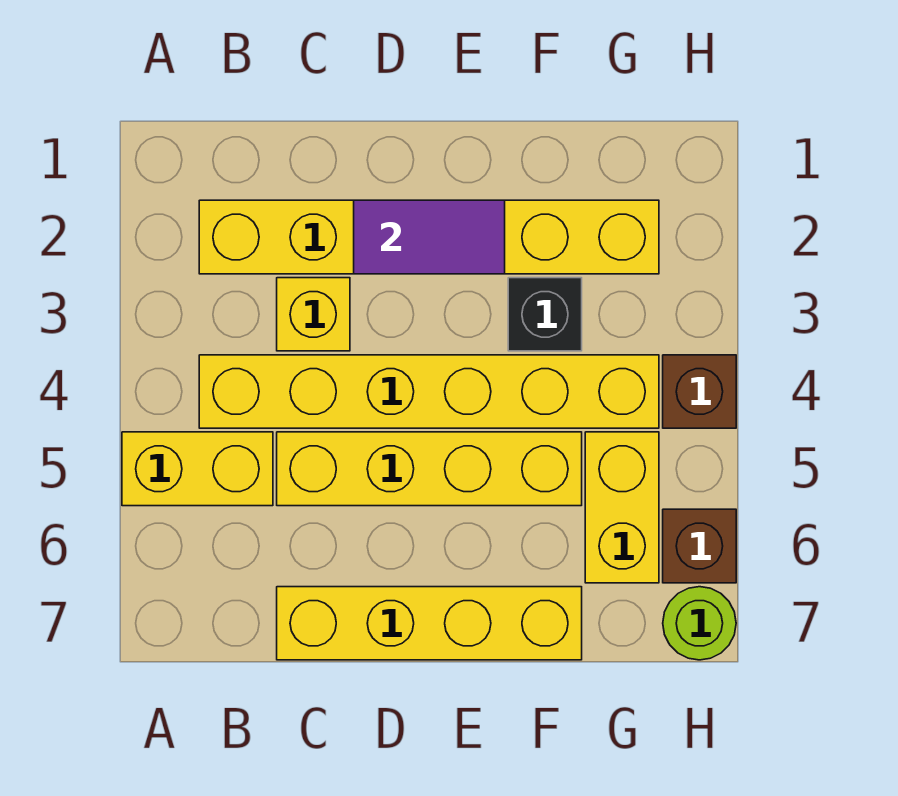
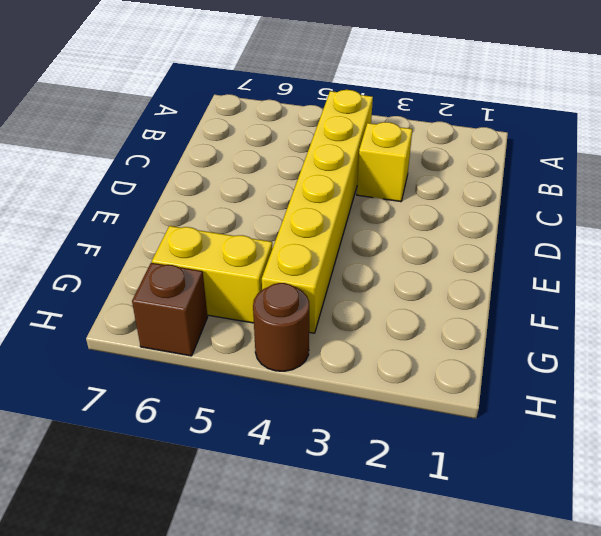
brown 1x1 round brick [253,283,309,371] -> brown 1x1 brick [663,355,736,428]
none -> yellow 1x2 brick [122,432,273,506]
none -> yellow 1x6 brick [199,200,659,274]
none -> yellow 1x4 brick [277,432,582,506]

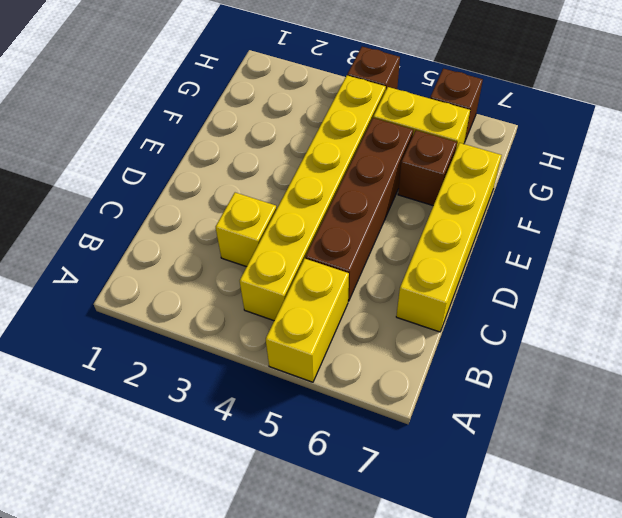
brown 1x4 brick [305,118,413,301] -> yellow 1x4 brick [277,432,582,506]
brown 1x1 brick [398,130,457,206] -> none
none -> yellow 1x6 brick [199,200,659,274]
none -> black 1x1 brick [508,278,582,351]
none -> lime 1x1 round brick [663,587,736,660]

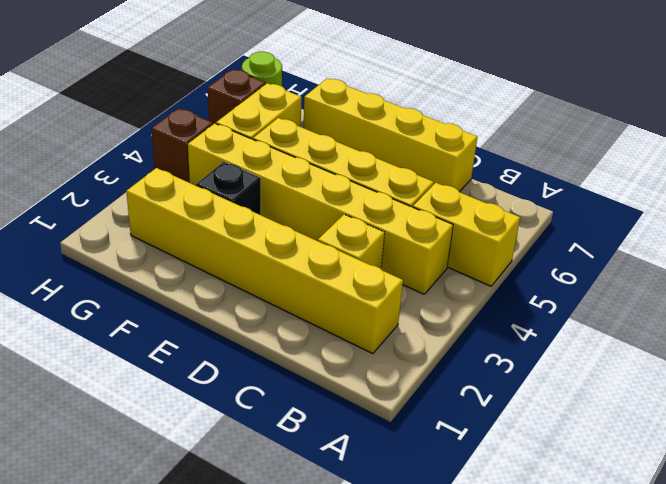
none -> purple 1x2 tile [354,200,505,274]

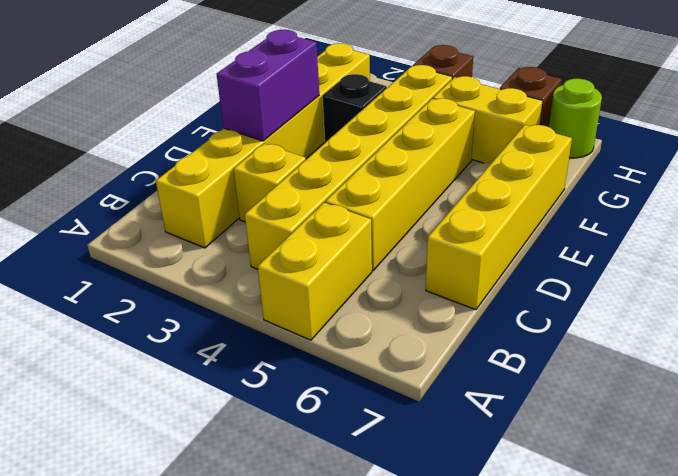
purple 1x2 brick [217,30,319,141] -> purple 1x2 tile [354,200,505,274]

